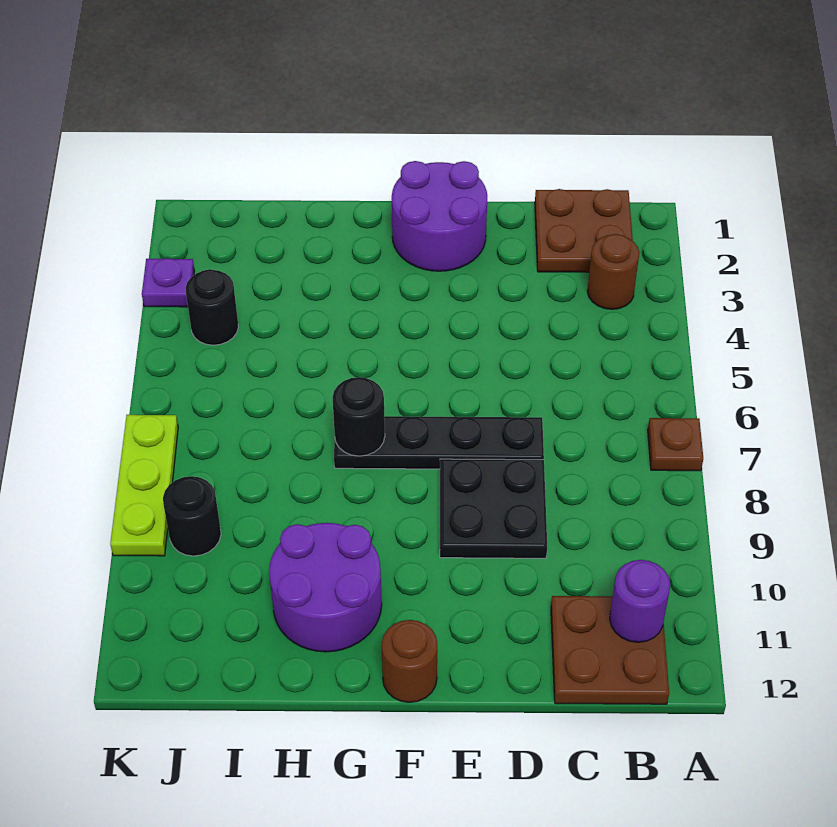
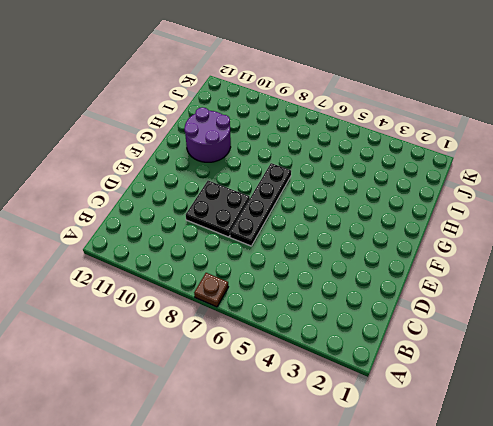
none -> brown 2x2 plate [535,189,633,272]
none -> brown 1x1 round brick [587,234,639,309]
none -> brown 2x2 plate [551,596,669,704]

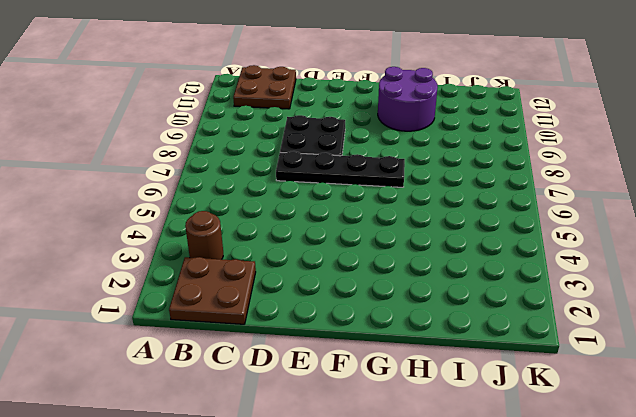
none -> brown 1x1 plate [648,418,703,471]
none -> purple 2x2 round brick [392,161,487,271]
none -> brown 1x1 round brick [382,620,437,702]

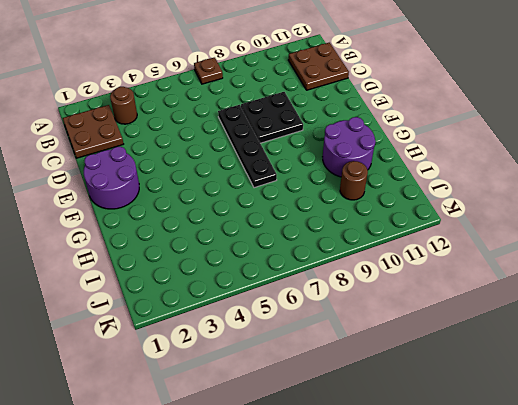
brown 1x1 round brick [340,161,368,200] -> brown 1x1 round brick moved to [382,620,437,702]
none -> black 1x1 round brick [186,269,238,345]
none -> black 1x1 round brick [163,476,221,556]
none -> purple 1x1 plate [142,258,195,307]

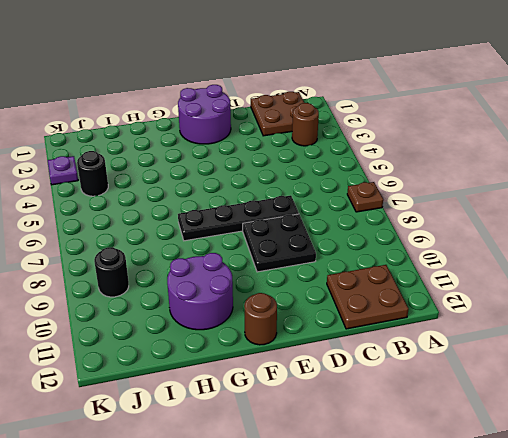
none -> lime 1x3 plate [110,415,178,556]
none -> purple 1x1 round brick [610,560,670,642]
none -> black 1x1 round brick [332,377,385,456]

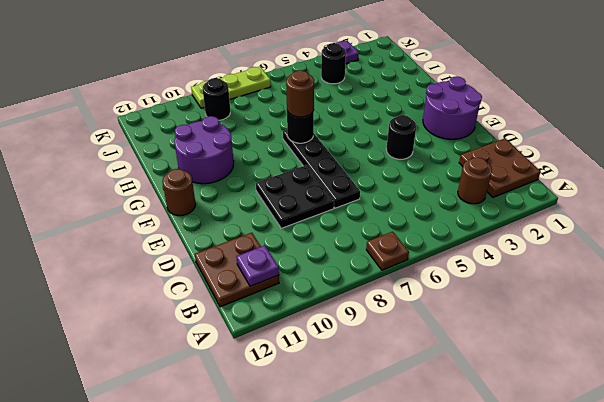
purple 1x1 plate [236,245,279,286] -> purple 1x1 round brick [610,560,670,642]
black 1x1 round brick [386,115,416,159] -> none
brown 1x1 round brick [286,70,314,117] -> none

